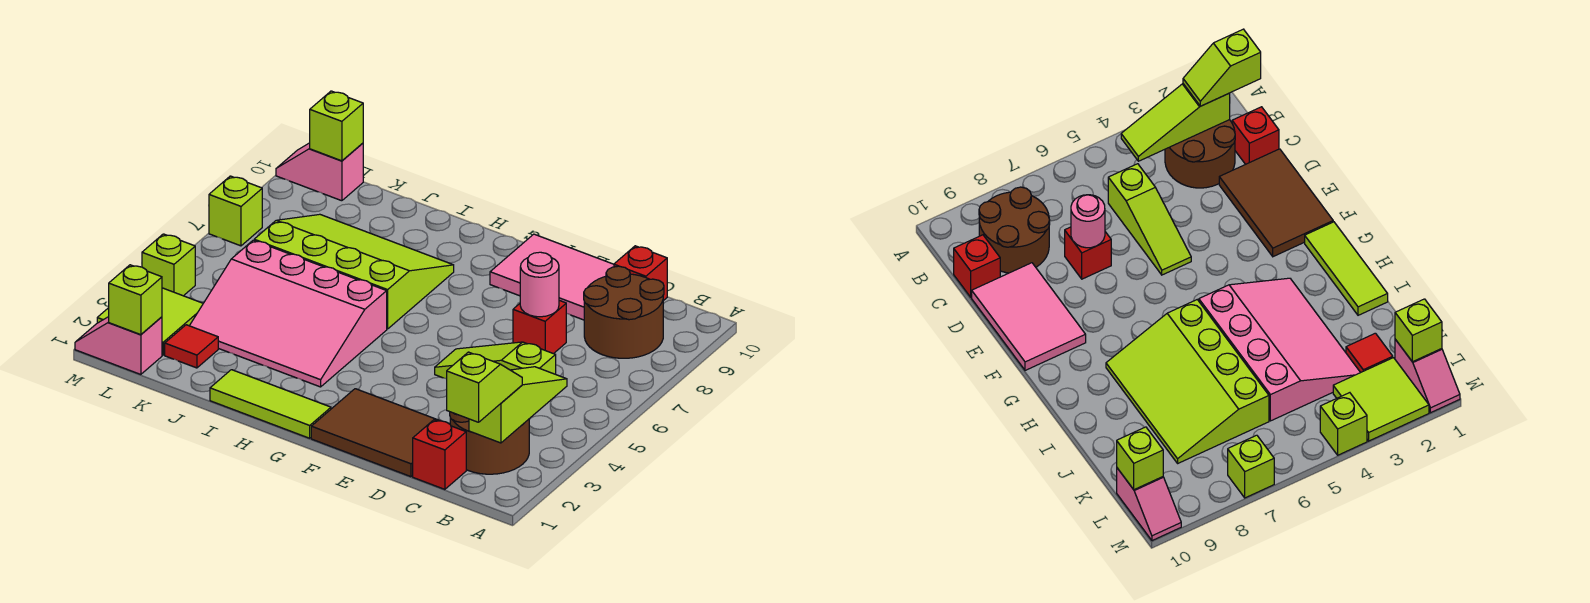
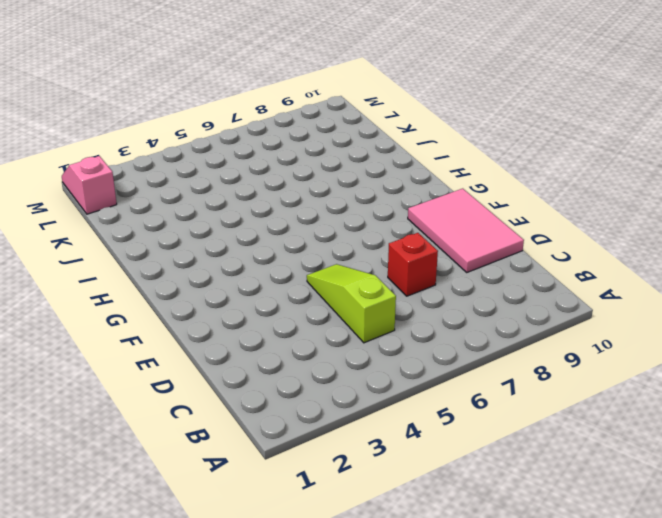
none -> brown 2x2 round brick [450,412,529,474]
none -> brown 2x2 round brick [584,266,664,358]
none -> red 1x1 brick [413,420,466,489]

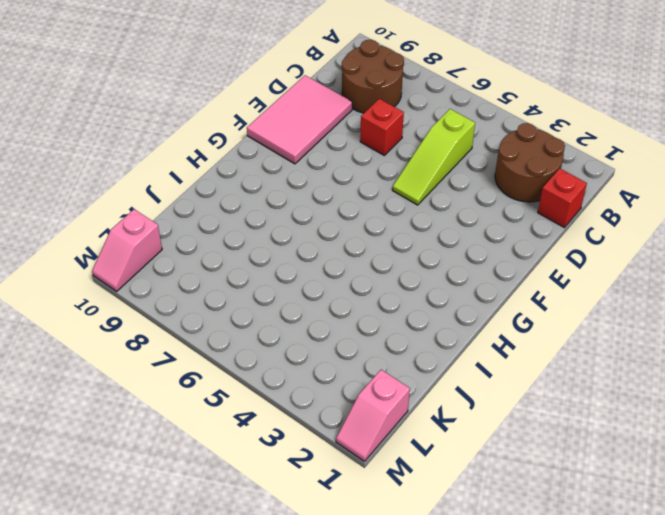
none -> red 1x1 brick [614,246,667,301]
none -> brown 2x3 tile [311,389,440,477]
none -> lime 1x3 tile [210,370,331,438]

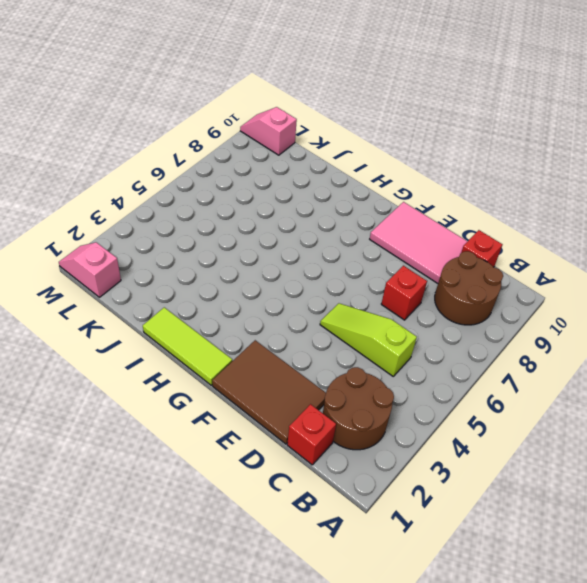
none -> pink 3x4 slope [190,240,387,387]
none -> lime 3x4 slope [254,214,454,329]
none -> red 1x1 tile [165,325,218,368]

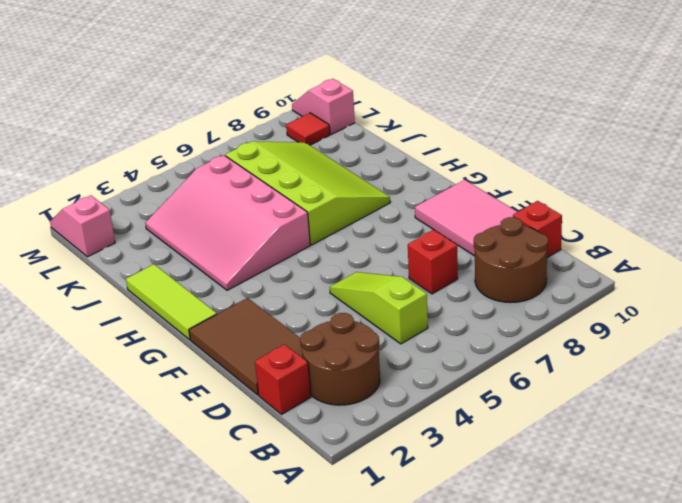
red 1x1 tile [286,113,330,145] -> red 1x1 tile moved to [165,325,218,368]
none -> lime 2x2 tile [97,288,203,355]
none -> lime 1x1 brick [142,234,195,296]
none -> lime 1x1 brick [209,176,262,246]

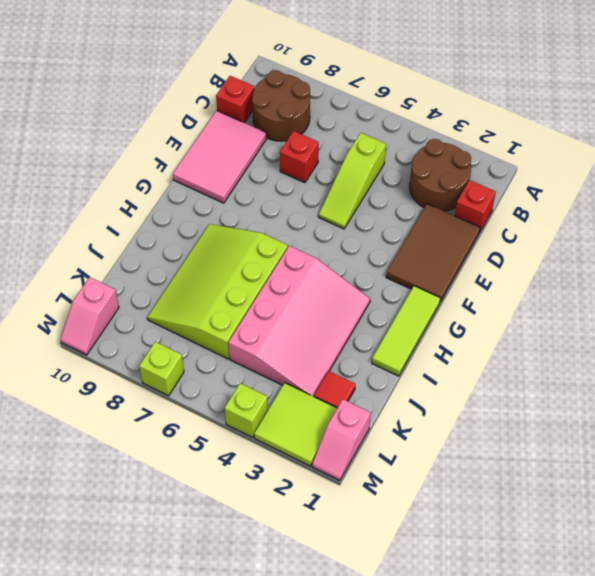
none -> lime 1x3 slope [469,367,567,443]
none -> pink 1x1 round brick [520,252,559,317]
none -> lime 1x1 brick [109,265,162,335]

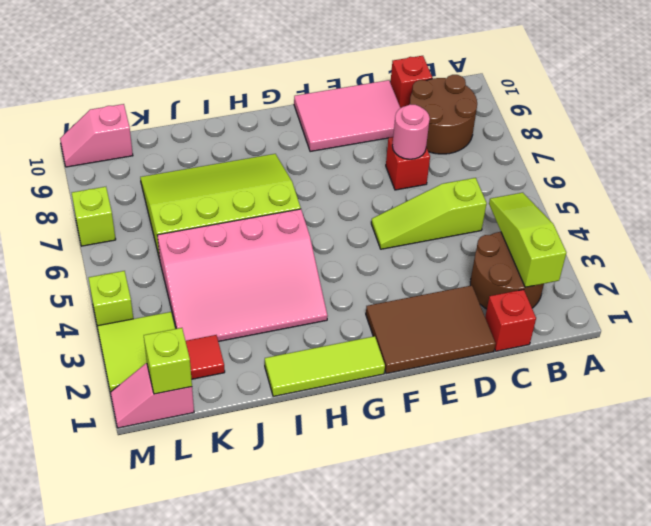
none -> lime 1x1 brick [310,91,363,161]
none -> lime 1x2 slope [447,352,522,422]

